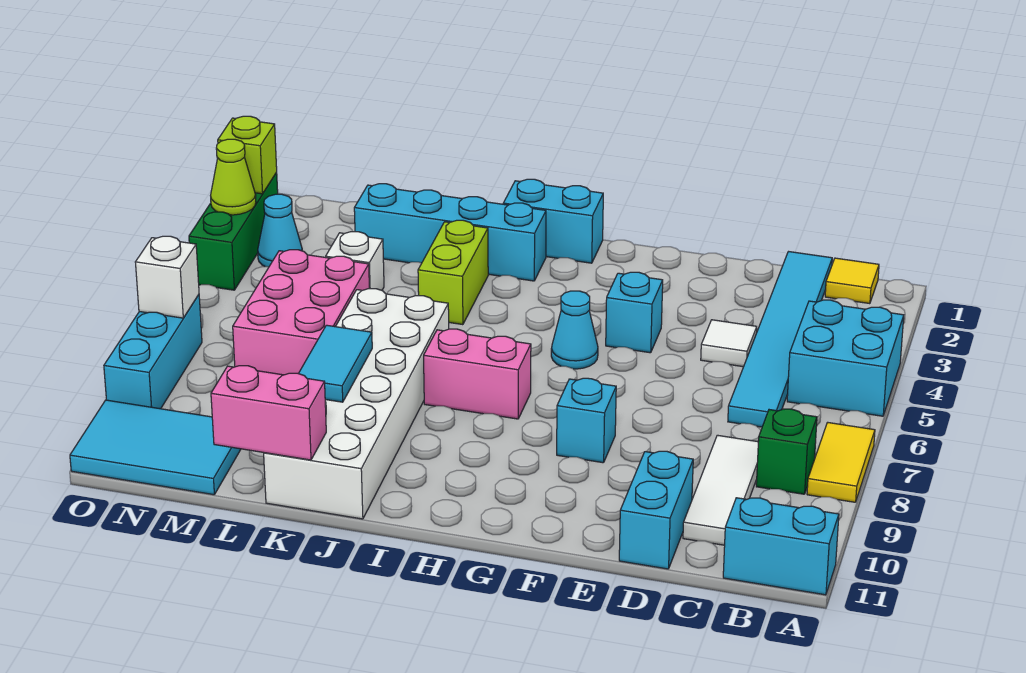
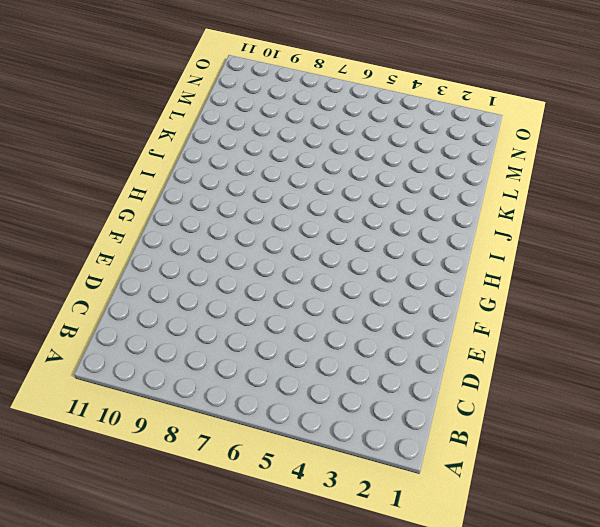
none -> cyan 2x2 brick [787,300,904,416]
none -> yellow 1x2 tile [807,422,875,502]
none -> cyan 1x2 brick [723,498,839,595]

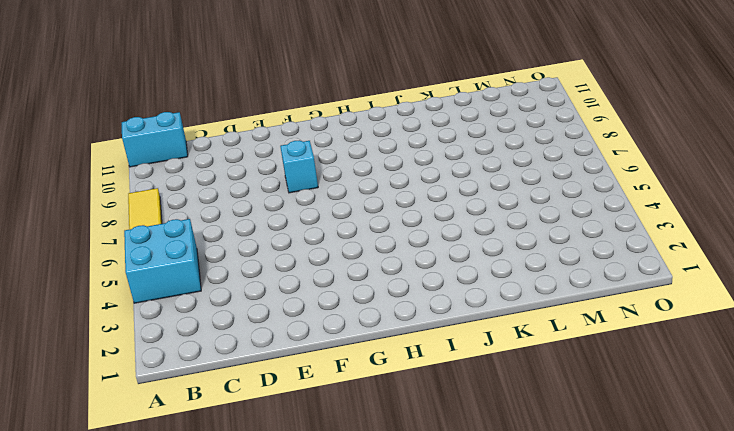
none -> yellow 1x1 tile [825,258,879,304]
none -> green 1x1 brick [756,409,817,494]
none -> cyan 1x6 tile [728,252,832,427]

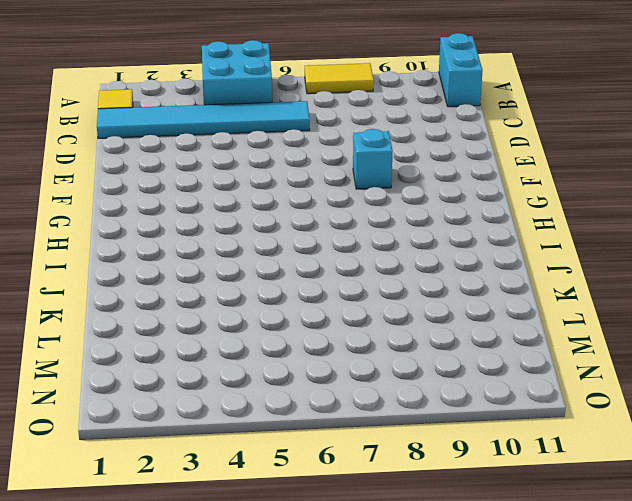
none -> green 1x1 brick [756,409,817,494]
none -> white 1x3 tile [683,435,758,545]
none -> white 1x1 tile [701,320,757,367]

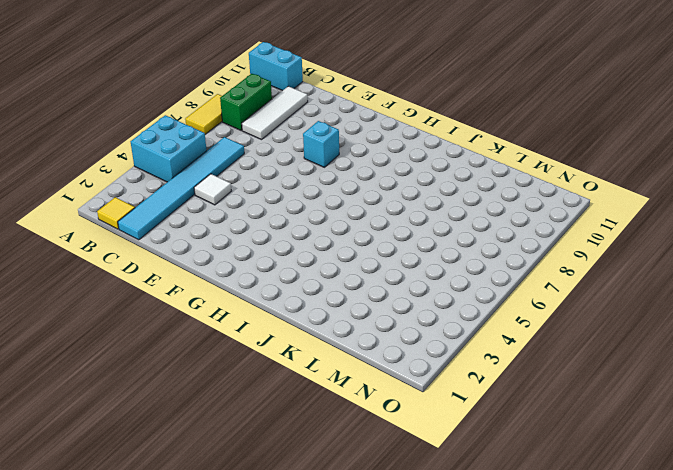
green 1x2 brick [220,74,272,130] -> green 1x1 brick [756,409,817,494]
none -> cyan 1x2 brick [619,451,693,569]
none -> cyan 1x1 brick [606,272,663,353]
none -> cyan 1x1 cone [551,291,598,369]

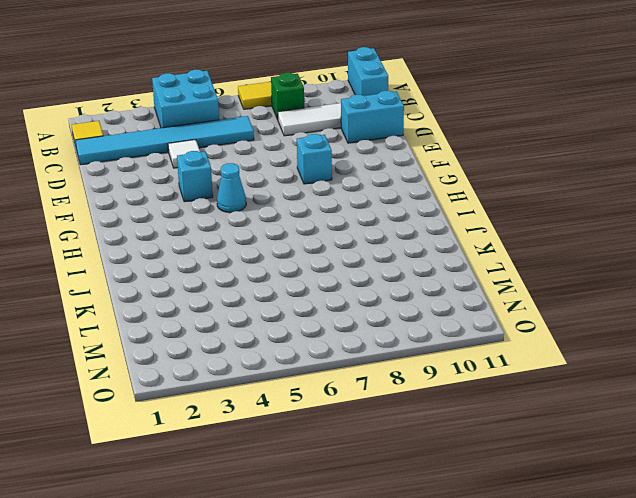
none -> cyan 1x2 brick [503,179,603,263]
none -> pink 1x2 brick [424,329,531,419]
none -> cyan 1x4 brick [354,184,546,281]

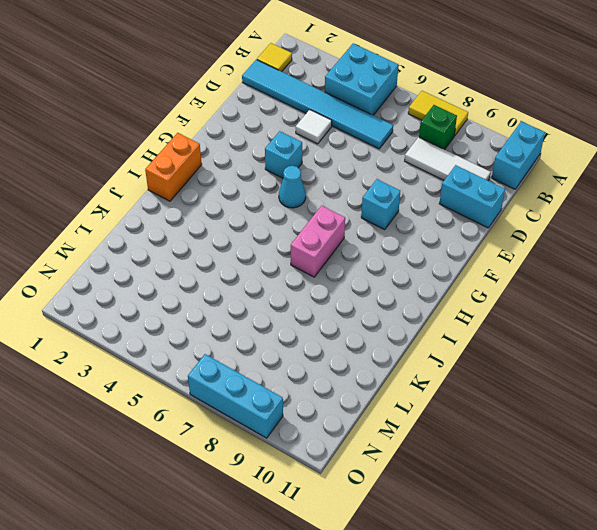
orange 1x2 brick [145,133,202,201] -> cyan 1x2 brick [503,179,603,263]
none -> cyan 1x4 brick [354,184,546,281]
none -> lime 1x2 brick [418,220,488,325]
none -> white 2x6 brick [264,289,449,519]

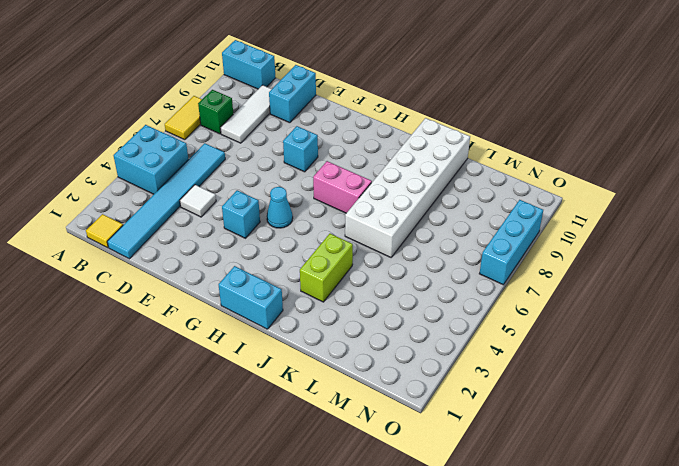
none -> cyan 1x4 brick [354,184,546,281]
none -> white 1x1 brick [326,231,384,290]
none -> pink 2x3 brick [233,250,369,375]

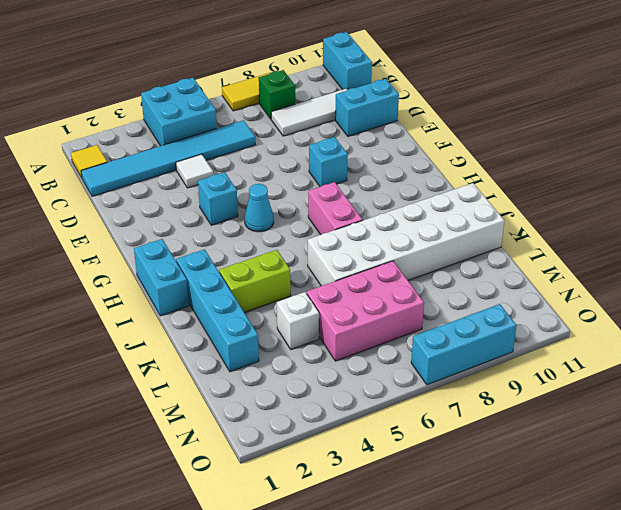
none -> cyan 2x3 tile [70,400,241,495]
none -> cyan 1x1 cone [258,194,302,267]
none -> green 1x3 brick [189,172,278,290]

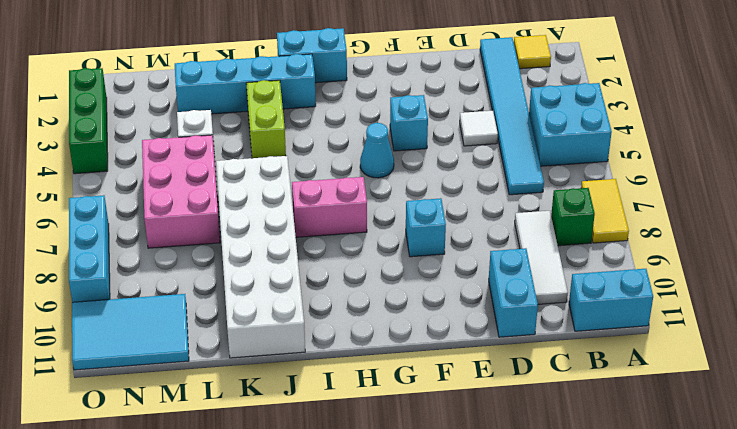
none -> cyan 1x1 cone [258,194,302,267]
none -> cyan 1x2 tile [299,325,372,402]
none -> pink 1x2 brick [211,366,326,460]

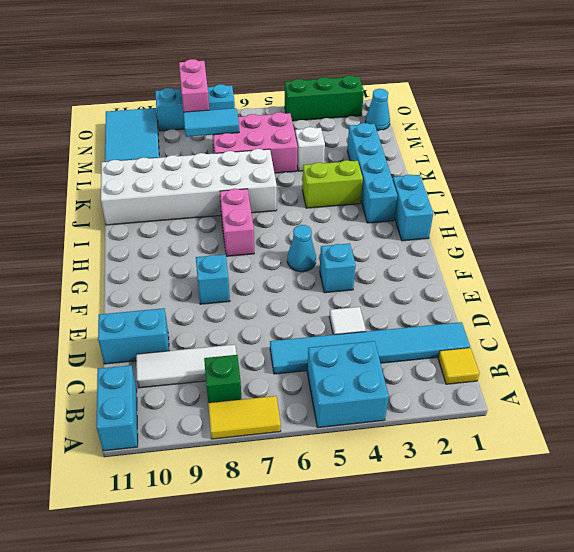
cyan 1x2 tile [183,108,239,137] -> cyan 1x2 tile moved to [299,325,372,402]
cyan 1x1 cone [365,89,390,131] -> cyan 1x1 cone moved to [258,194,302,267]
pink 1x2 brick [179,59,209,112] -> pink 1x2 brick moved to [211,366,326,460]
none -> lime 1x1 brick [218,116,277,194]
none -> lime 1x1 cone [211,139,256,215]
none -> white 1x1 brick [135,236,199,318]

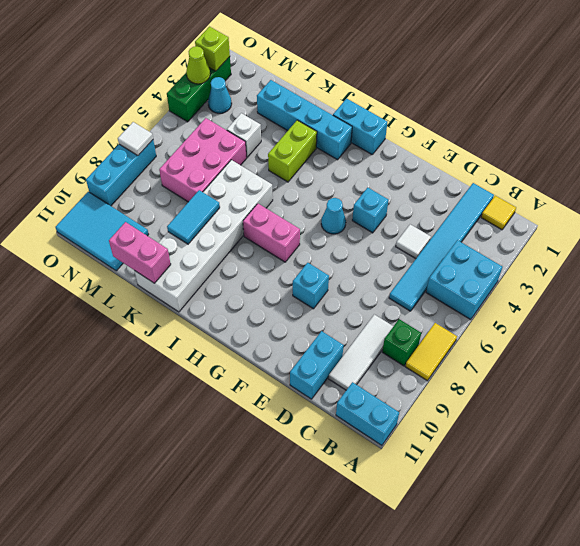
white 1x1 tile [118,122,153,156] -> white 1x1 brick [135,236,199,318]

